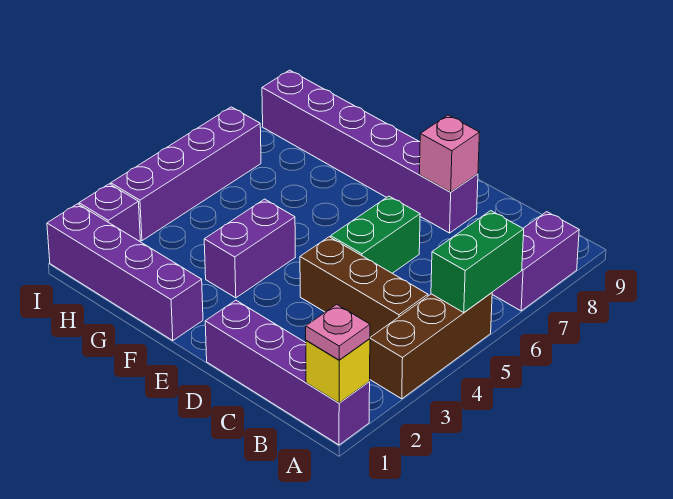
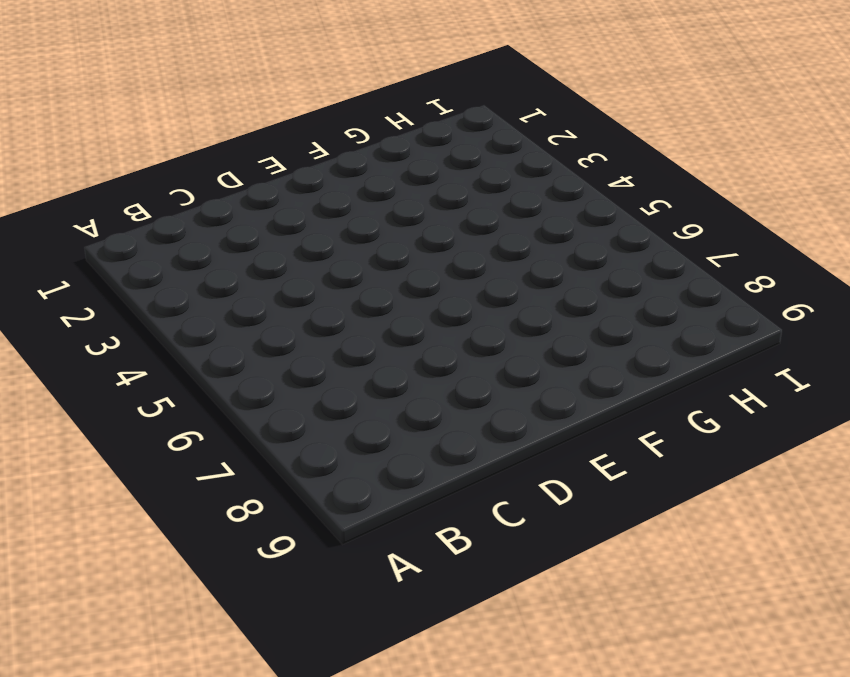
none -> purple 1x4 brick [205,300,370,445]
none -> brown 1x3 brick [370,293,492,399]
none -> purple 1x2 brick [492,212,579,311]

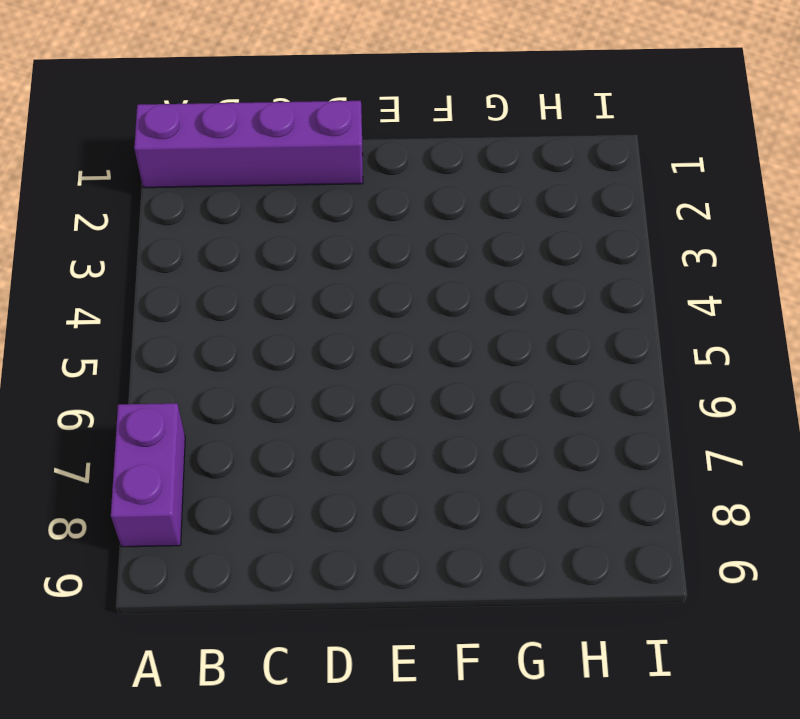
none -> brown 1x3 brick [370,293,492,399]
none -> brown 1x3 brick [300,237,428,337]
none -> green 1x2 brick [331,196,420,273]

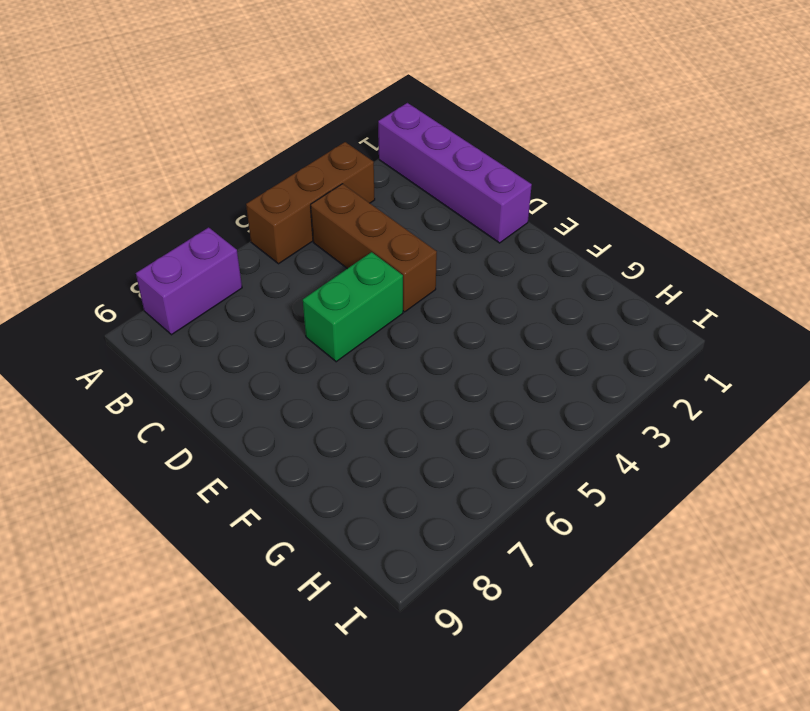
none -> purple 1x6 brick [262,70,478,233]
none -> purple 1x4 brick [47,204,203,341]
none -> purple 1x2 brick [204,199,295,298]

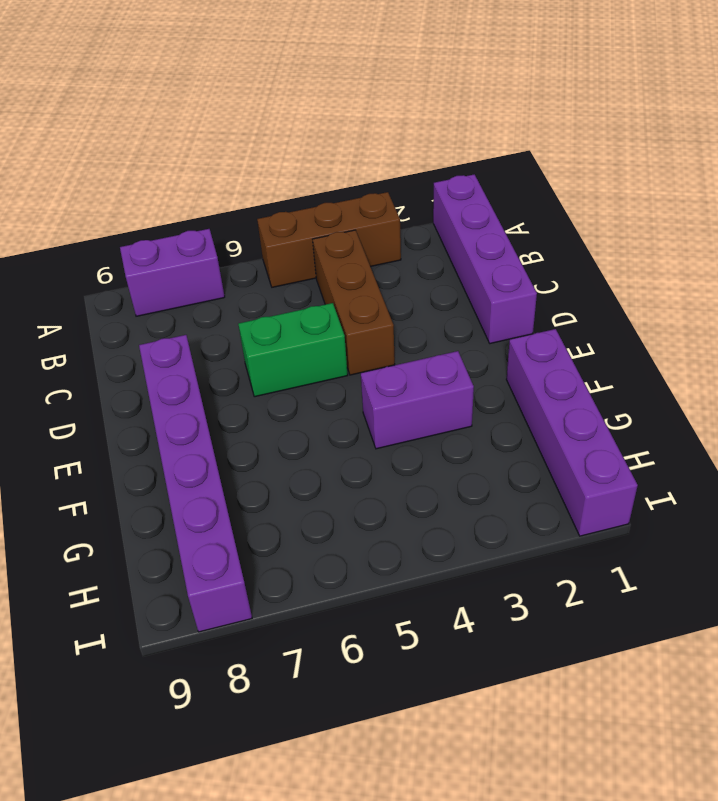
none -> purple 1x1 brick [79,184,140,241]
none -> purple 1x4 brick [111,107,261,241]
none -> yellow 1x1 brick [306,339,370,403]

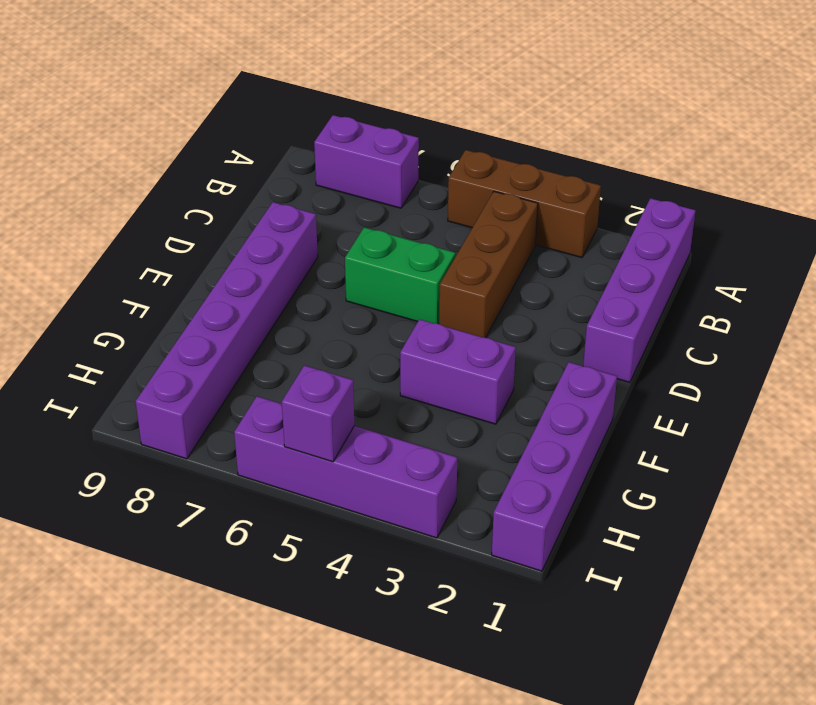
purple 1x1 brick [282,365,354,462] -> purple 1x1 brick moved to [79,184,140,241]
none -> yellow 1x1 brick [306,339,370,403]
none -> green 1x2 brick [431,211,524,313]
none -> pink 1x1 brick [419,115,480,192]

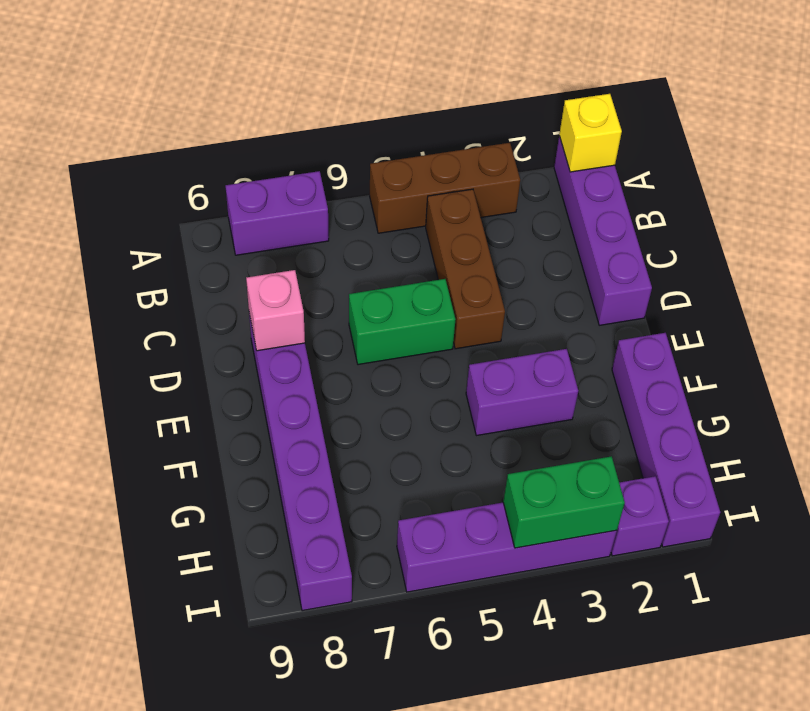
green 1x2 brick [503,456,625,548] -> green 1x2 brick moved to [431,211,524,313]
none -> pink 1x1 plate [306,304,370,360]

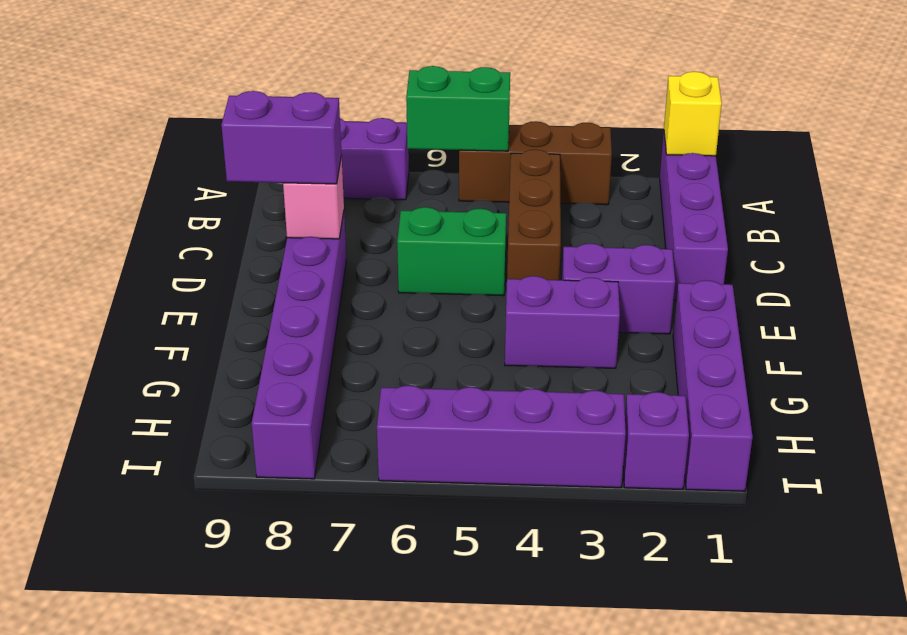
purple 1x2 brick [221,91,342,184] -> none
purple 1x2 brick [562,244,675,334] -> none
none -> pink 1x1 plate [306,304,370,360]

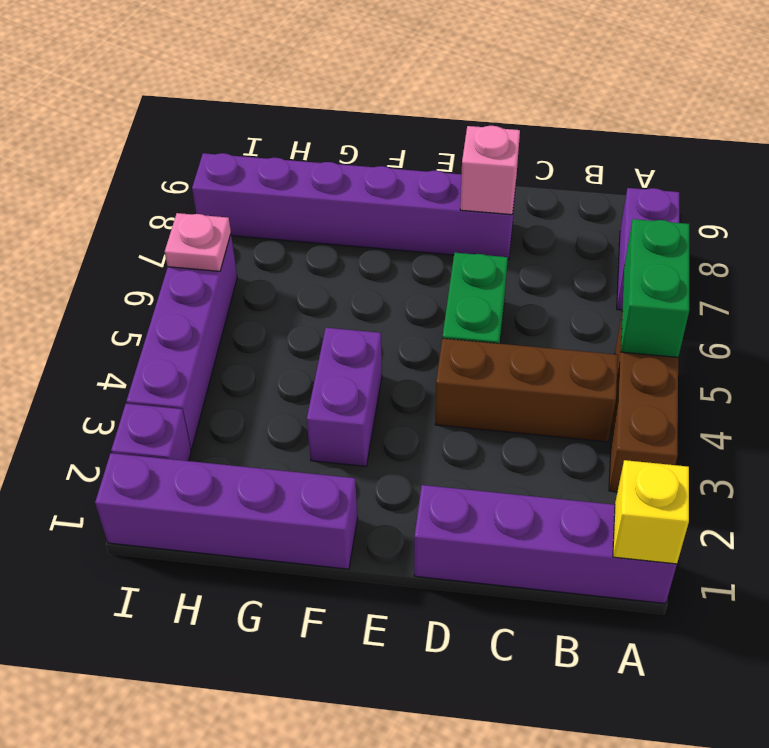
pink 1x1 plate [165,213,231,271] -> pink 1x1 plate moved to [306,304,370,360]

